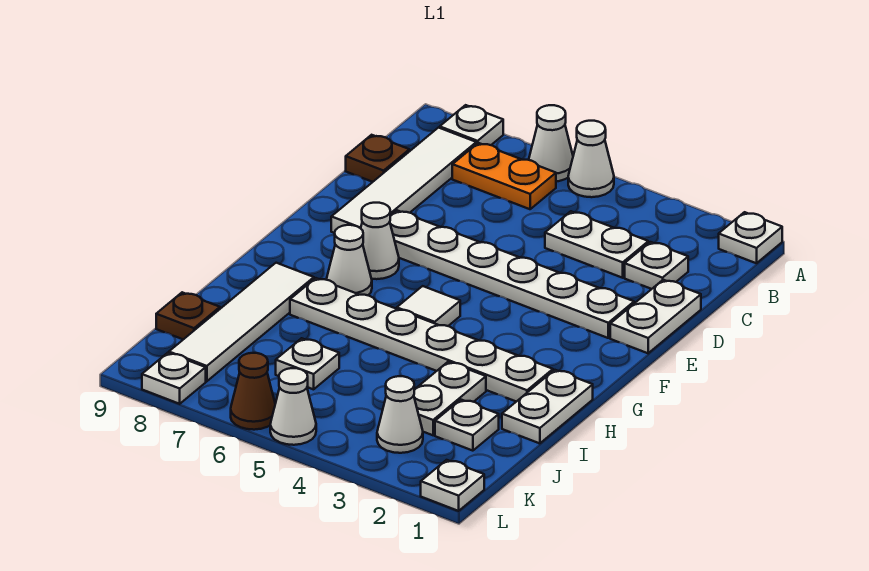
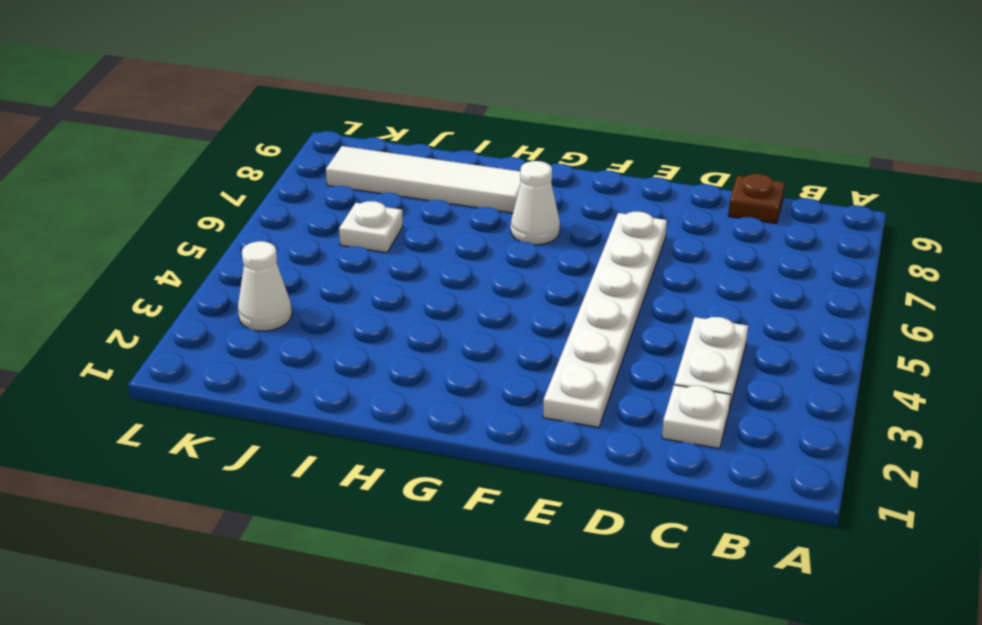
none -> white 1x1 plate [719,212,782,263]
none -> white 1x1 cone [568,121,614,197]
none -> white 1x1 cone [529,105,573,181]

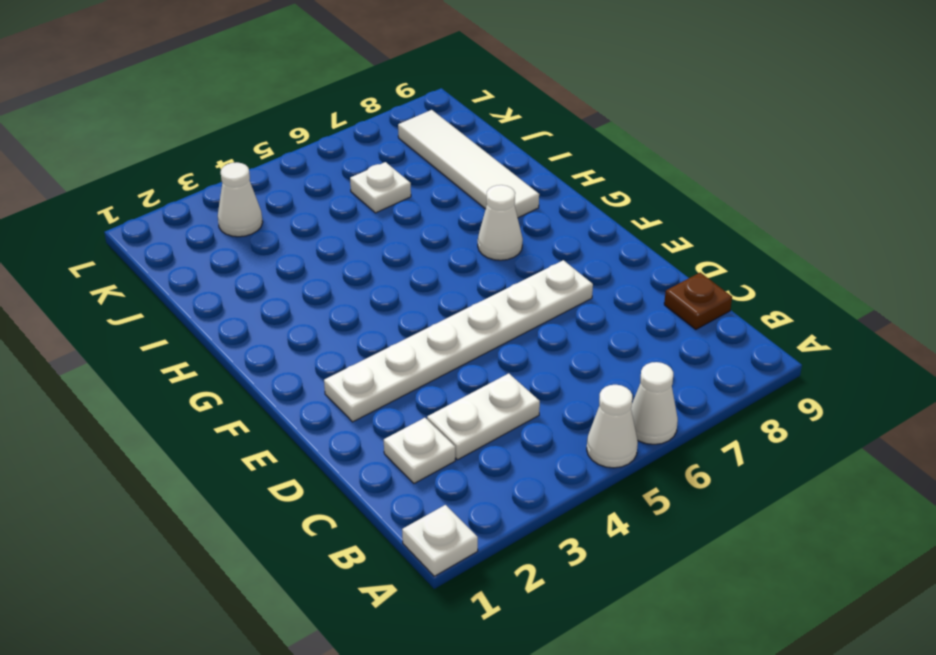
none -> white 1x1 plate [440,105,503,145]
none -> orange 1x2 plate [452,143,556,209]
none -> white 1x4 tile [331,128,476,233]

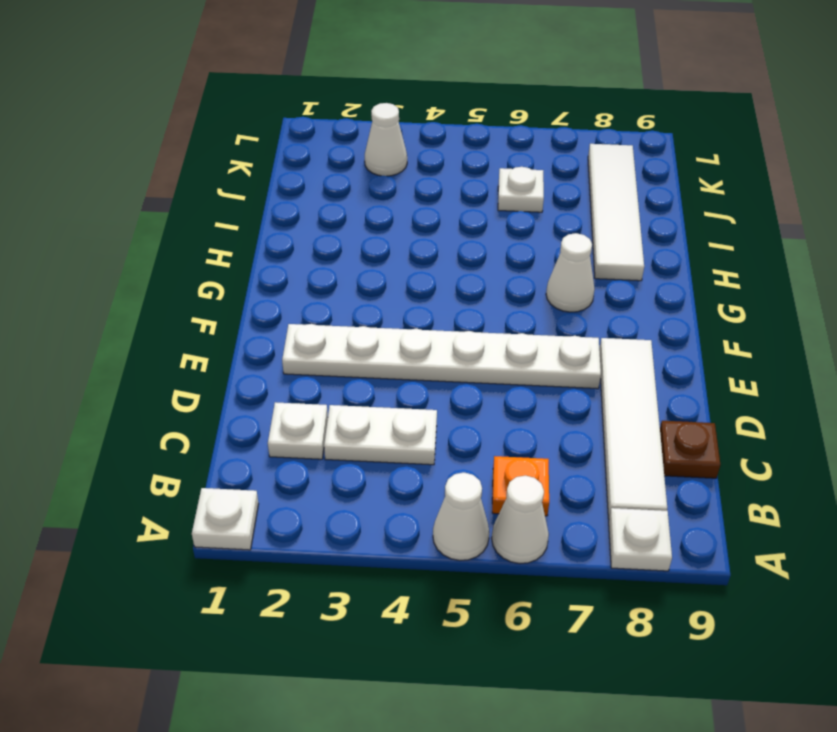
orange 1x1 plate [492,456,549,516] -> orange 1x2 plate [452,143,556,209]
none -> white 1x2 plate [610,280,701,353]
none -> white 1x1 cone [361,203,399,279]
none -> white 1x1 tile [397,286,460,326]

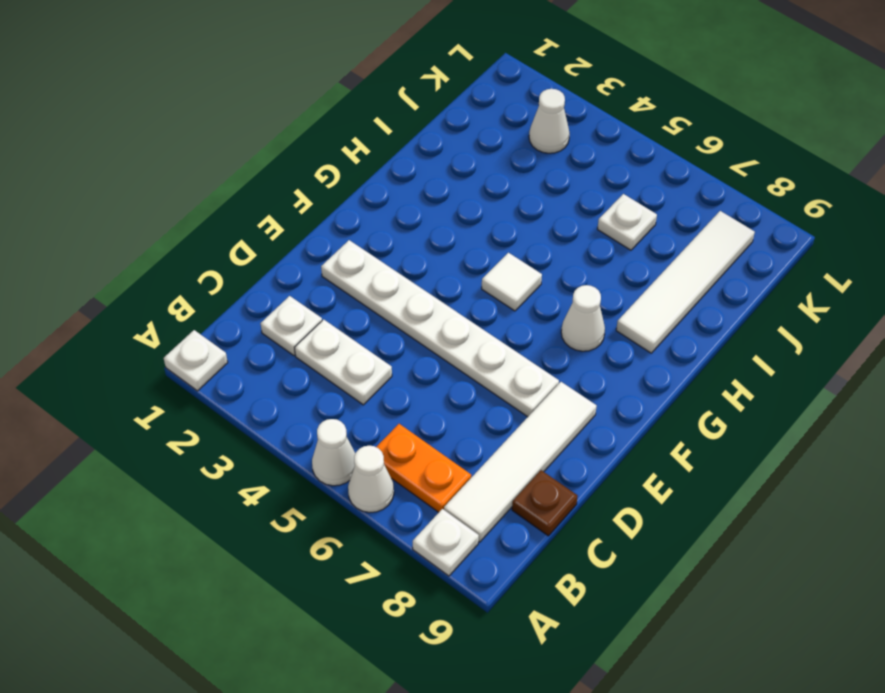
none -> white 1x2 plate [610,280,701,353]
none -> white 1x1 cone [361,203,399,279]
none -> white 1x2 plate [502,370,593,443]

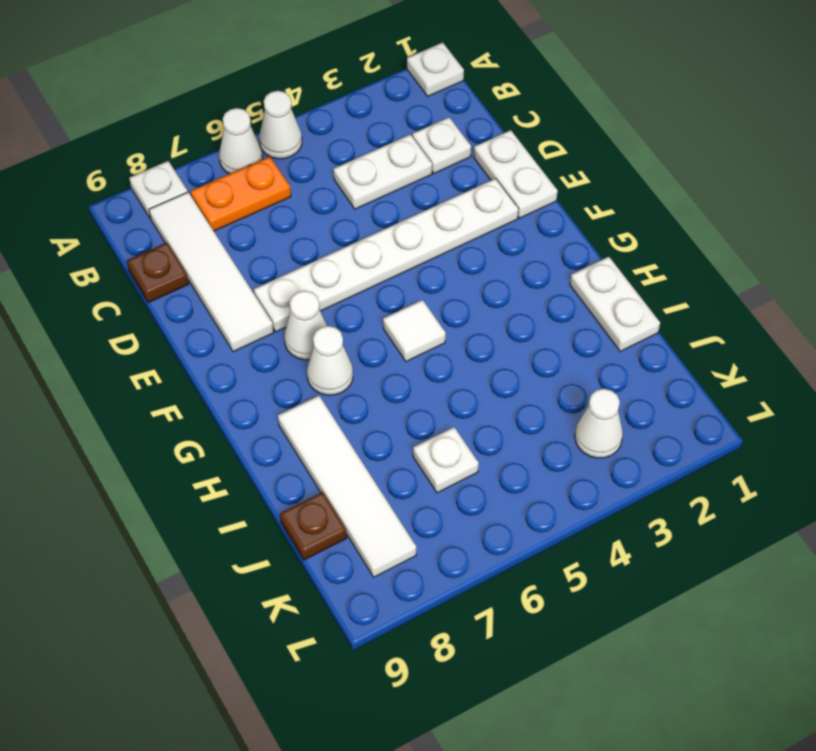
none -> white 1x6 plate [290,278,553,402]
none -> white 1x2 plate [414,362,486,435]
none -> white 1x1 plate [435,400,499,451]

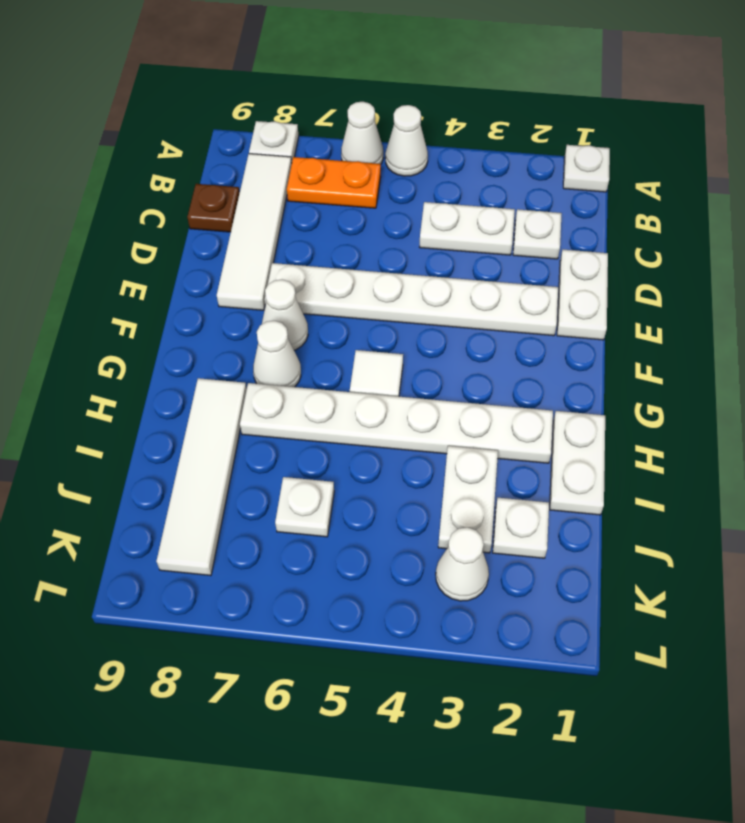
none -> brown 1x1 plate [156,292,220,339]
none -> white 1x1 plate [421,460,484,511]
none -> white 1x1 cone [270,368,316,445]

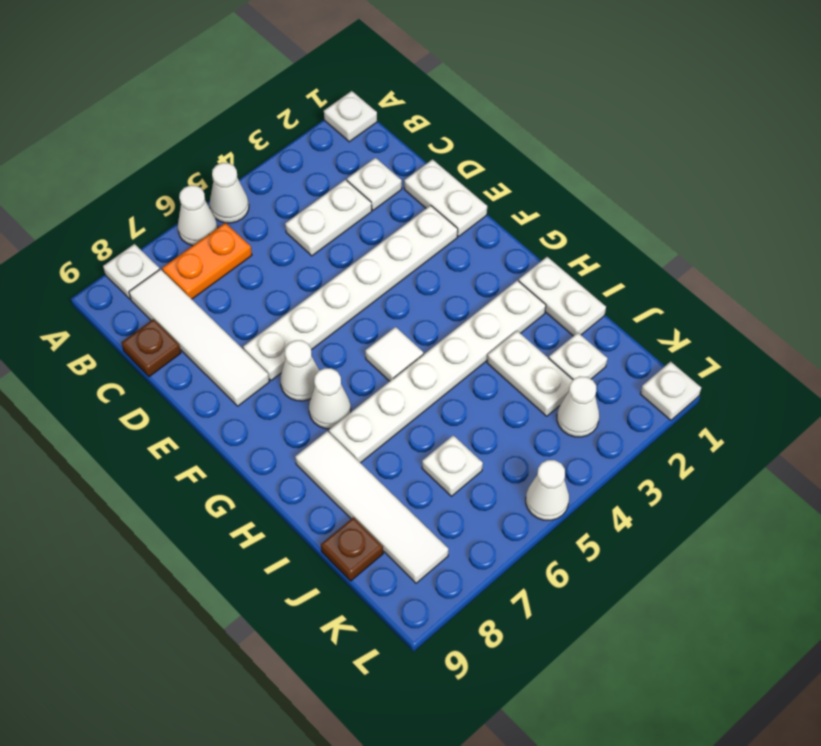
none -> brown 1x1 cone [231,353,275,430]
none -> white 1x1 plate [142,353,206,404]

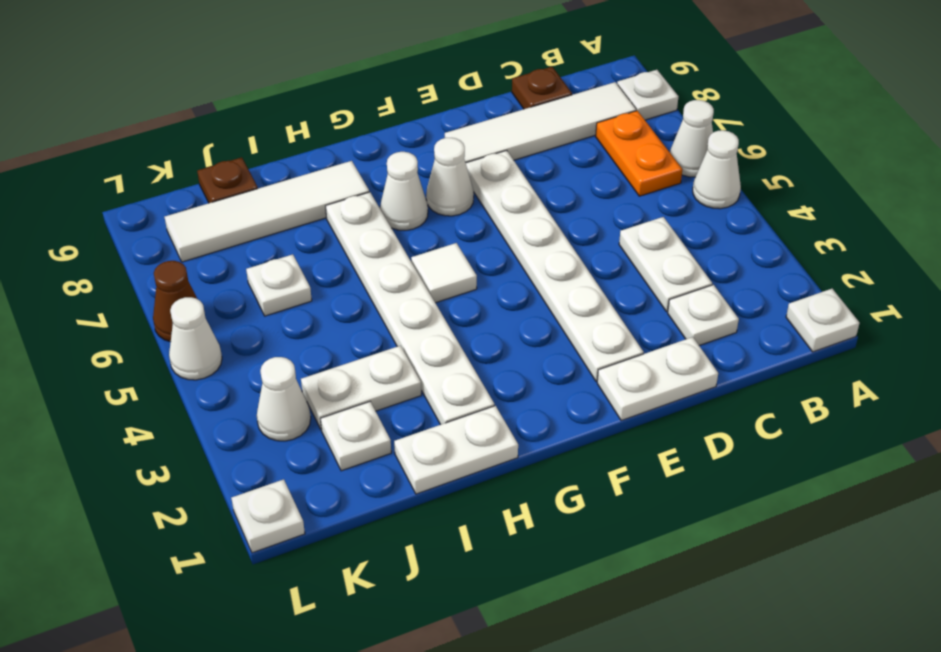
none -> white 1x1 plate [142,353,206,404]

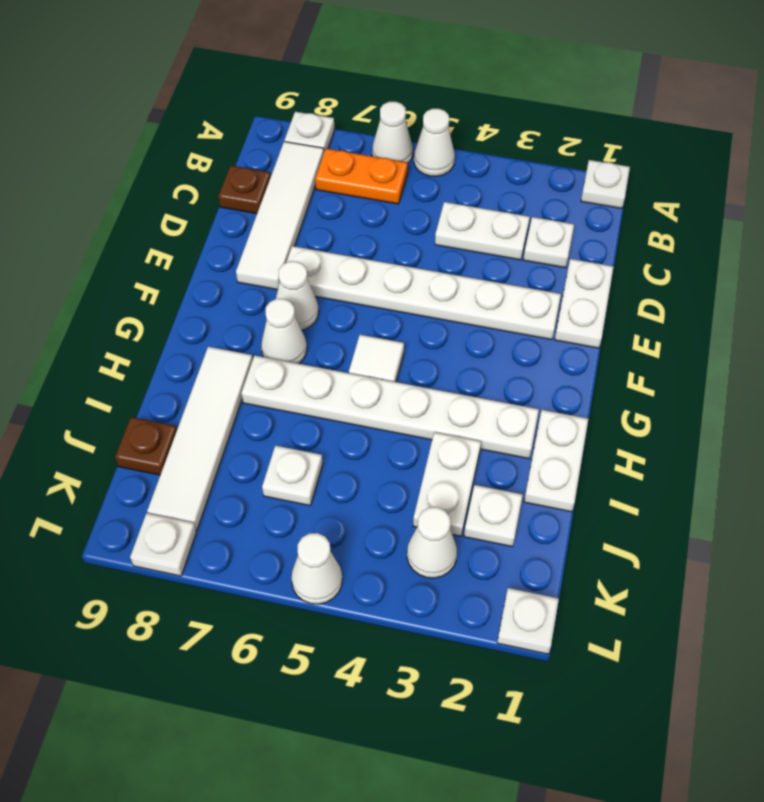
none -> brown 1x1 cone [231,353,275,430]

